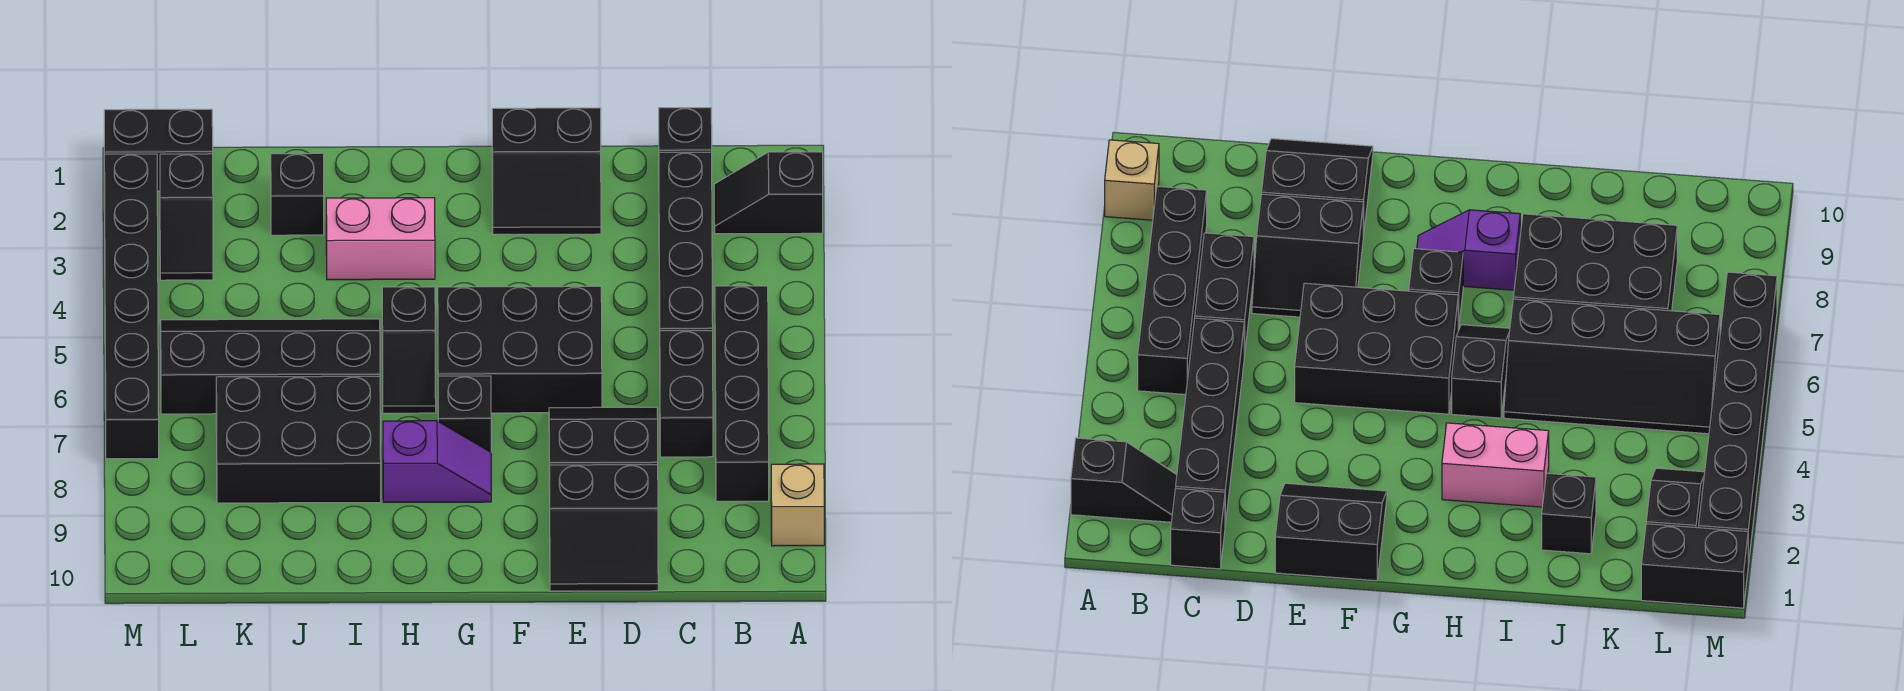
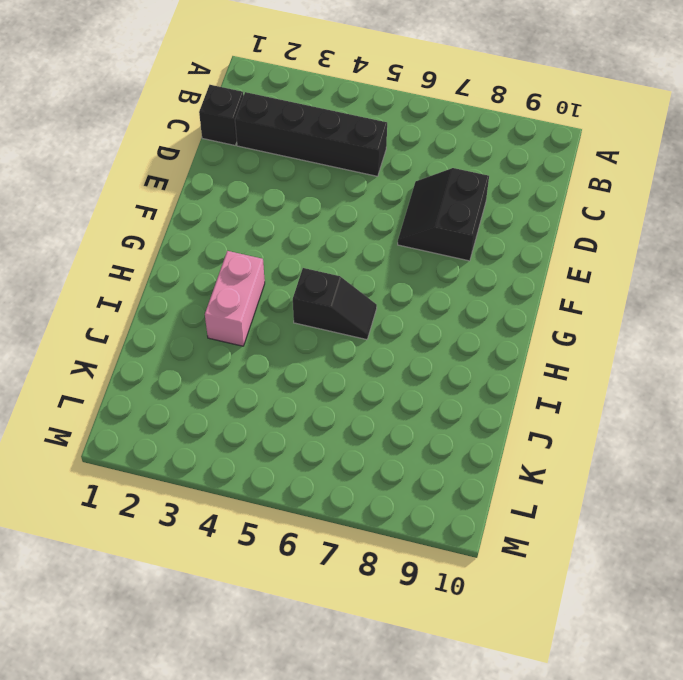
none -> black 1x2 slope [714,152,823,234]
none -> tan 1x1 brick [771,464,824,546]
none -> black 1x4 brick [715,286,769,501]

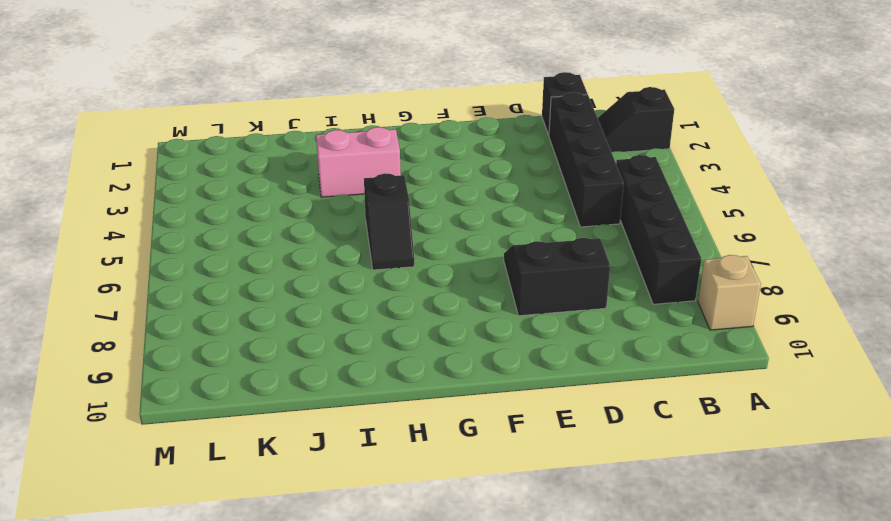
none -> black 1x2 brick [660,331,713,457]
none -> black 2x2 slope [550,465,658,591]
none -> black 2x2 slope [492,108,601,234]

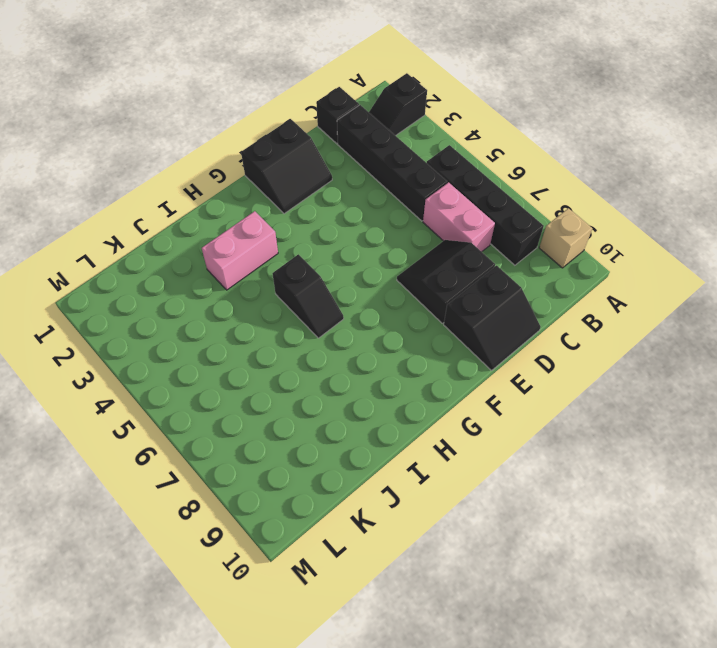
pink 1x2 brick [423,182,495,252] -> black 1x2 brick [660,331,713,457]
none -> black 2x3 brick [438,286,602,413]
none -> black 1x1 brick [438,376,491,452]
none -> purple 1x2 slope [383,421,491,502]

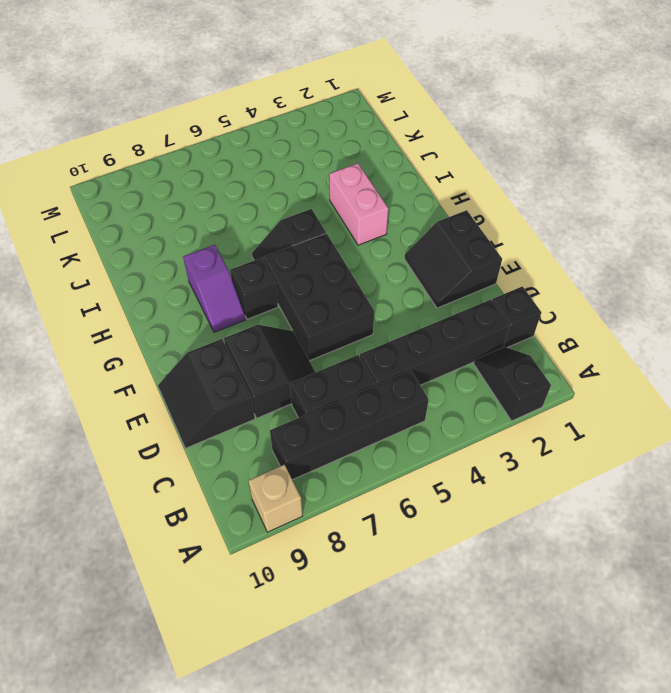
none -> black 2x4 slope [161,319,380,414]
none -> black 2x3 brick [216,376,381,503]
none -> black 1x1 brick [271,153,324,235]

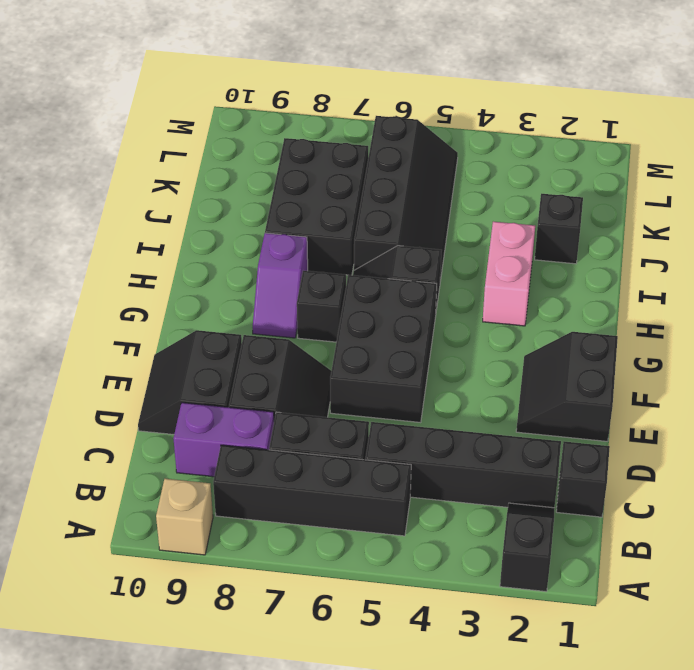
purple 1x2 brick [173,403,274,477] -> none
none -> black 1x2 brick [104,109,213,191]
none -> black 1x2 slope [160,154,213,280]
none -> black 1x6 brick [104,154,159,459]

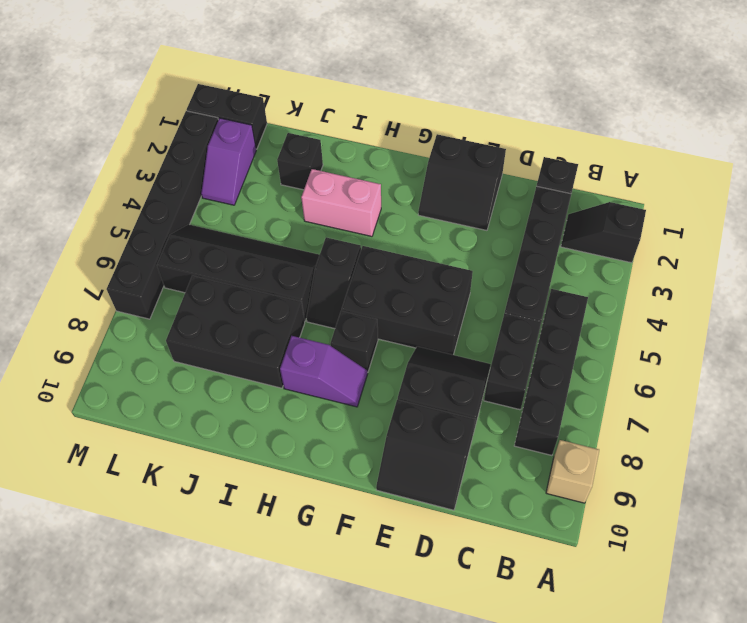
purple 1x2 slope [201,118,256,205] -> black 1x2 slope [160,154,213,280]

